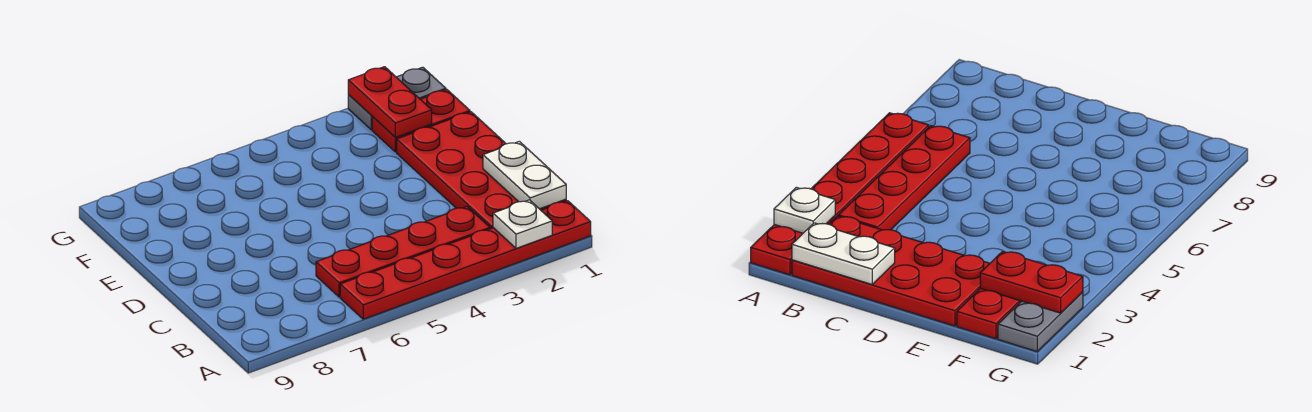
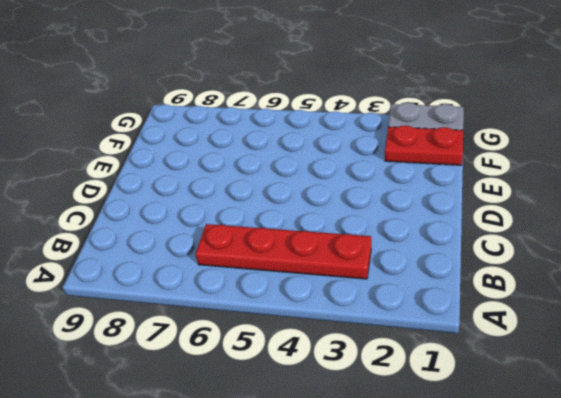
none -> red 1x6 plate [340,201,591,319]
none -> red 2x4 plate [397,112,566,229]

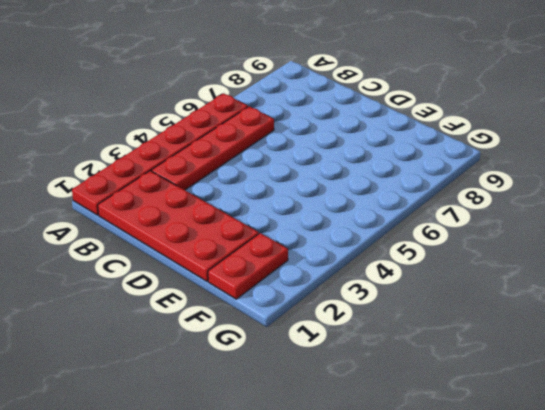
none -> grey 1x2 plate [348,67,446,130]
none -> white 1x1 plate [493,200,552,248]

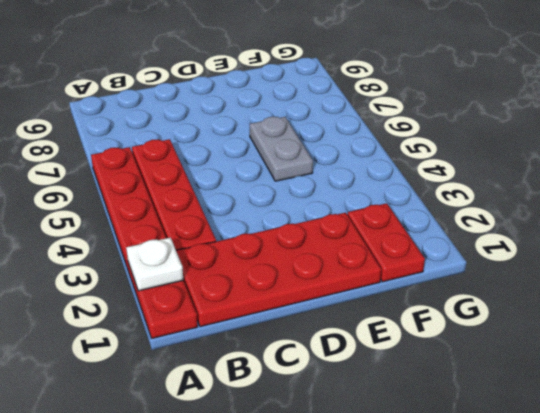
grey 1x2 plate [250,117,313,181] -> grey 1x2 plate moved to [348,67,446,130]
none -> white 1x2 plate [483,141,566,209]
none -> red 1x2 plate [348,67,432,137]

